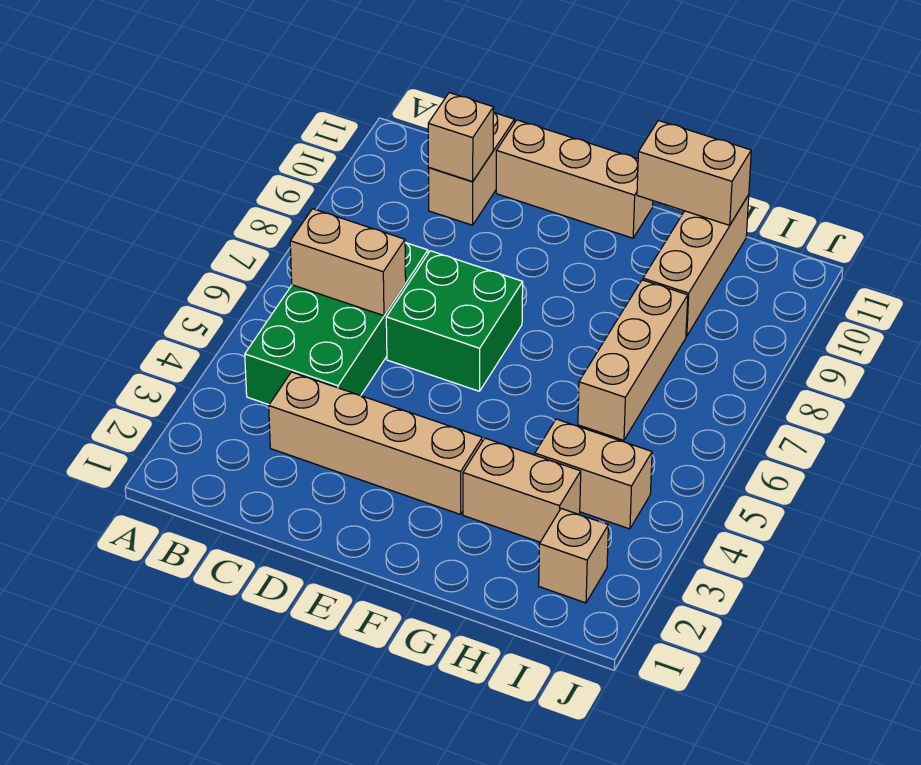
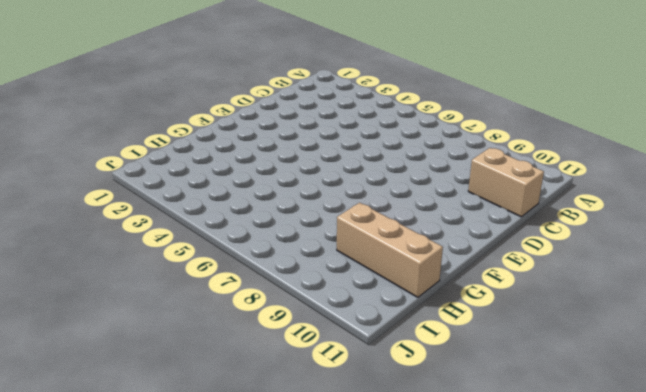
none -> green 2x4 brick [245,243,428,405]
none -> tan 1x4 brick [269,372,482,514]
none -> green 2x2 brick [386,251,523,391]

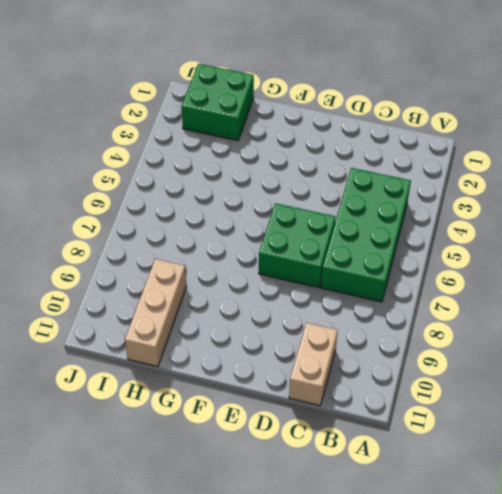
green 2x2 brick [181,64,254,141] -> tan 1x1 brick [539,509,608,603]
none -> tan 1x4 brick [269,372,482,514]
none -> tan 1x3 brick [496,120,653,238]
none -> tan 1x2 brick [463,438,581,542]

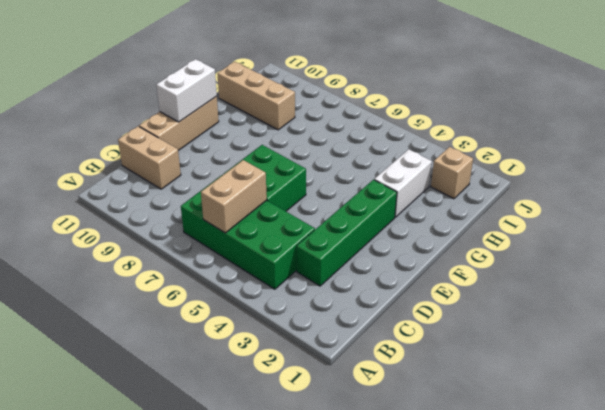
green 1x4 brick [297,180,397,286] -> tan 1x4 brick [269,372,482,514]
white 1x2 brick [156,59,217,122] -> none
white 1x2 brick [374,149,432,217] -> tan 1x2 brick [463,438,581,542]
none -> tan 1x2 brick [535,419,652,529]
none -> tan 1x3 brick [578,280,688,440]
none -> tan 1x1 brick [428,93,494,182]

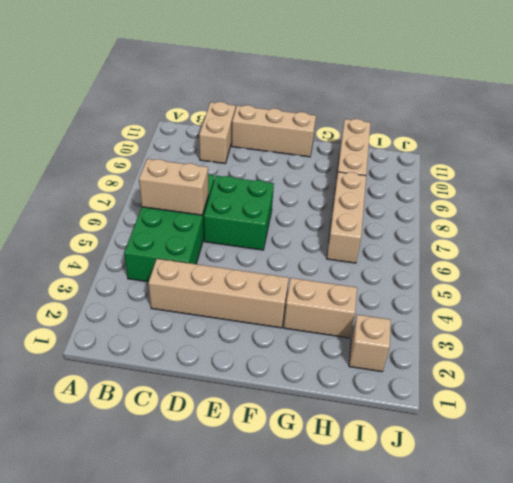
none -> tan 1x2 brick [535,419,652,529]
none -> tan 1x1 brick [428,93,494,182]
none -> tan 1x2 brick [637,120,751,225]

